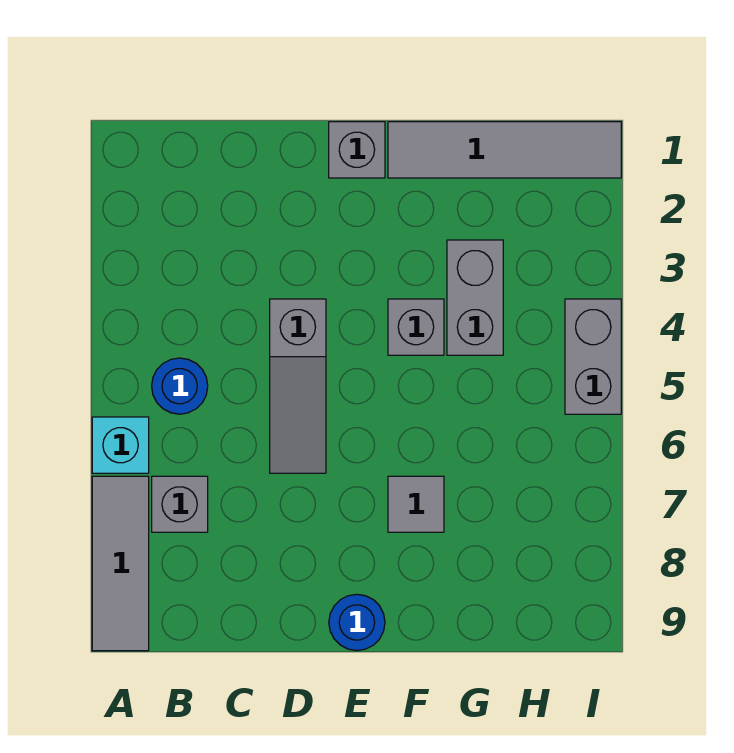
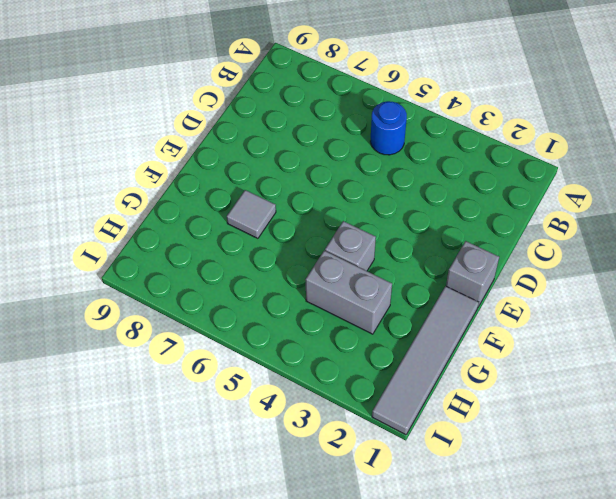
none -> cyan 1x1 brick [92,417,149,473]
none -> grey 1x3 tile [92,476,149,651]
none -> grey 1x1 brick [152,476,208,532]

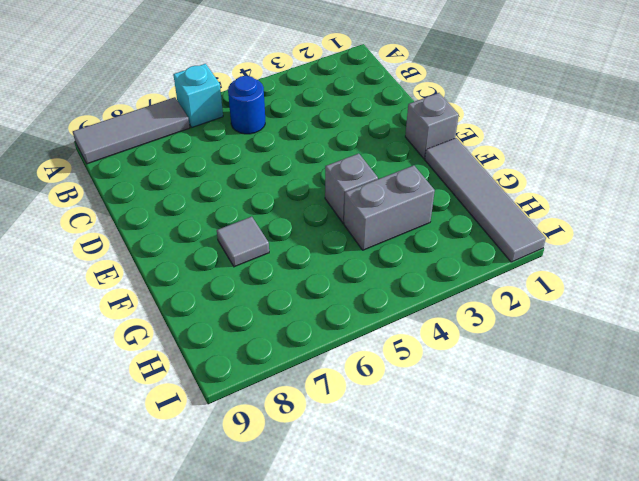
none -> grey 1x1 brick [152,476,208,532]
none -> grey 1x3 slope [270,299,326,473]
none -> blue 1x1 round brick [329,594,385,651]

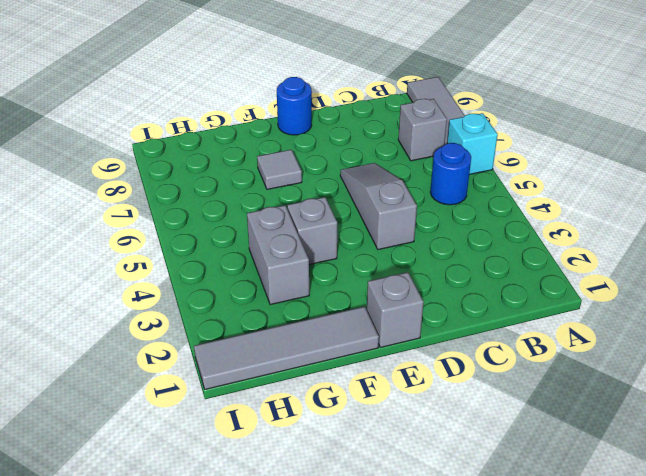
none -> grey 1x2 brick [565,299,621,414]

